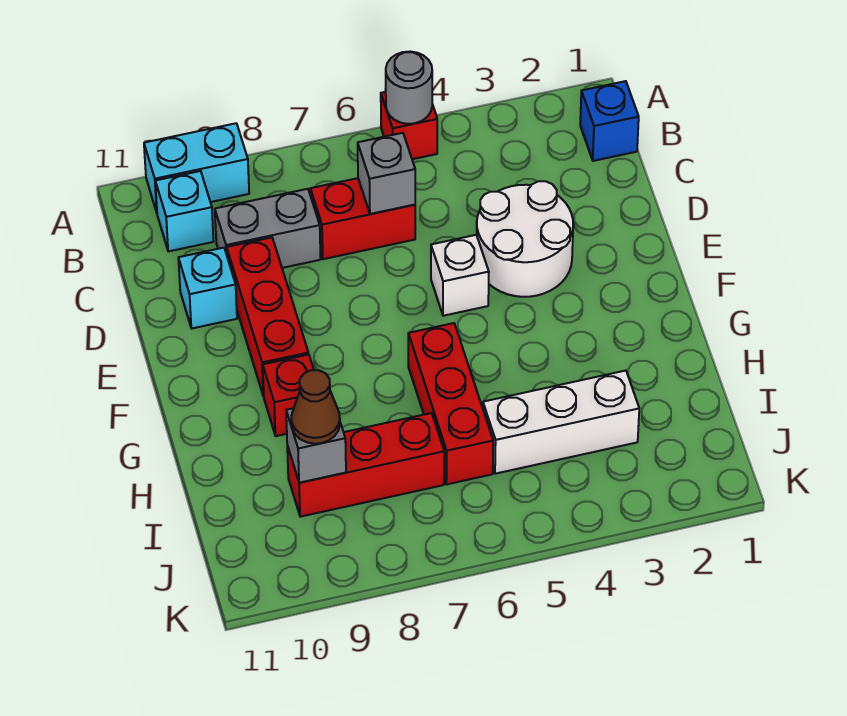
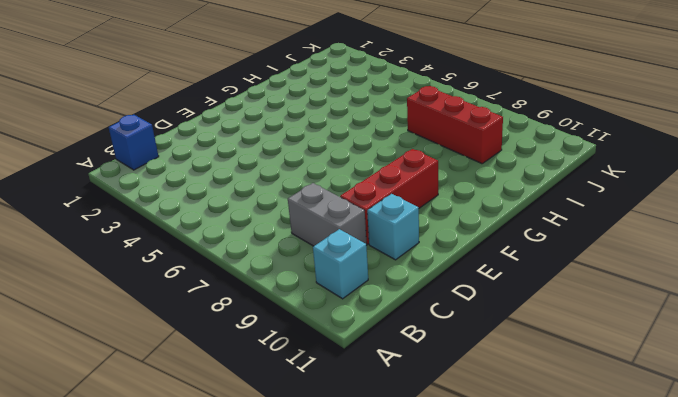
none -> red 1x1 brick [381,92,437,159]
none -> cyan 1x2 brick [144,123,249,212]
none -> red 1x2 brick [310,178,415,259]

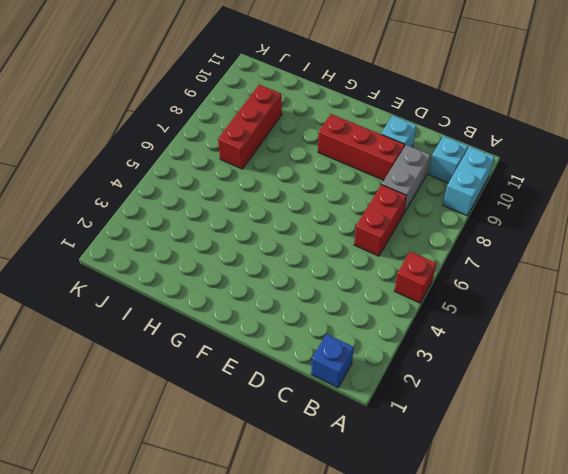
none -> white 2x2 round brick [477,181,573,297]
none -> white 1x1 brick [431,235,489,316]
none -> red 1x3 brick [408,323,493,484]

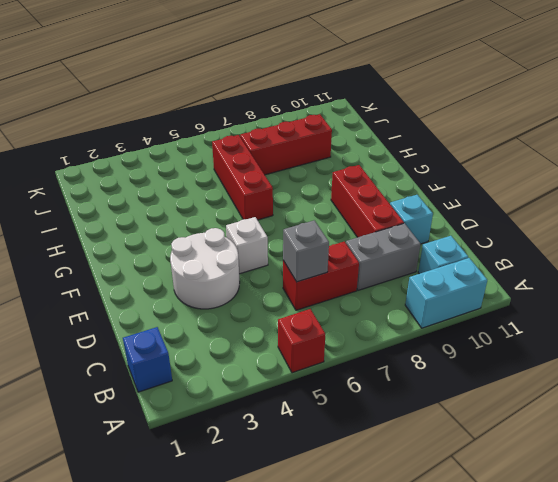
none -> red 1x1 brick [263,354,314,436]
none -> white 1x3 brick [483,371,639,474]
none -> grey 1x1 round brick [386,52,432,124]

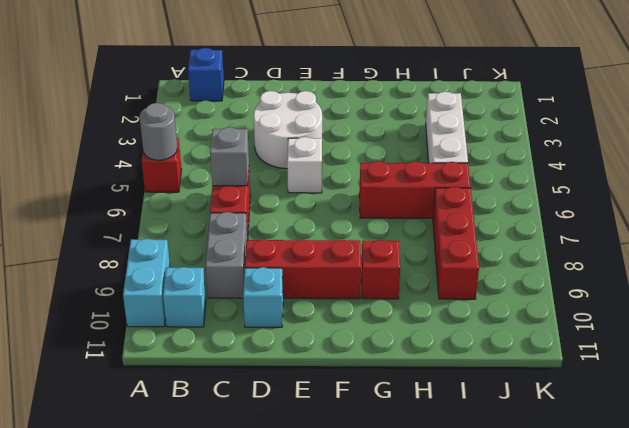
none -> grey 1x1 brick [286,408,346,483]
none -> brown 1x1 cone [291,370,340,444]

